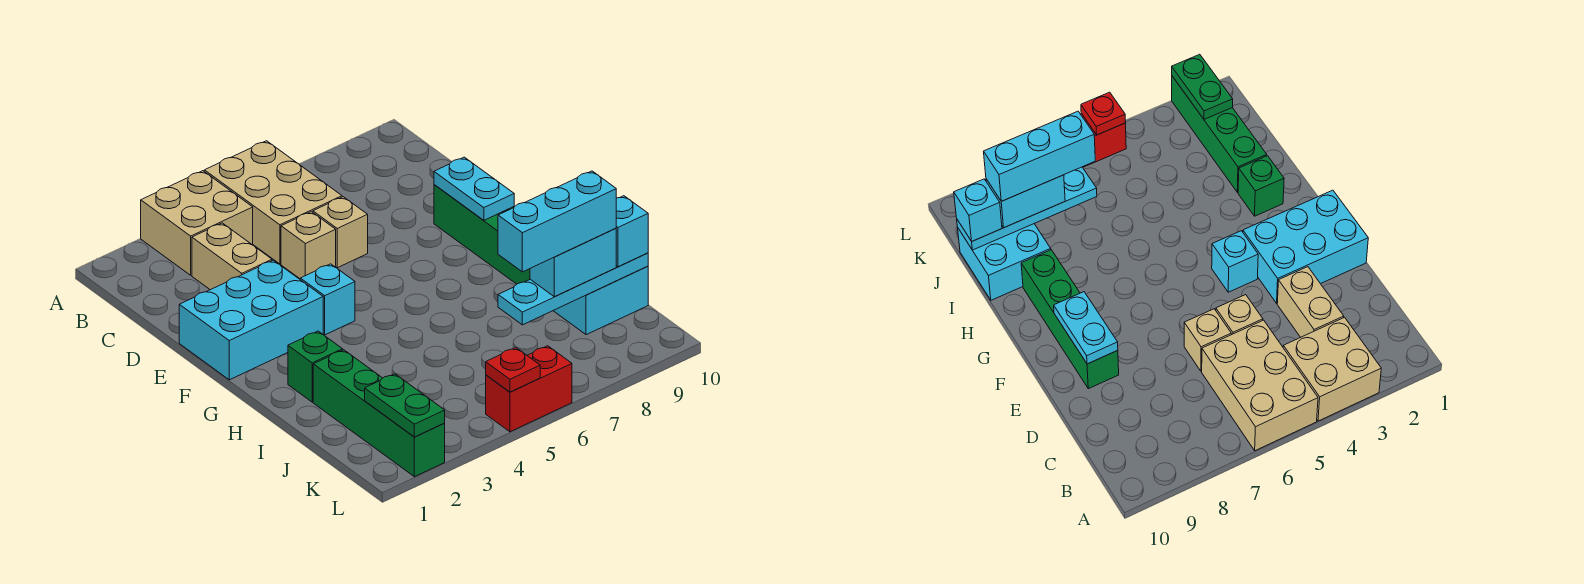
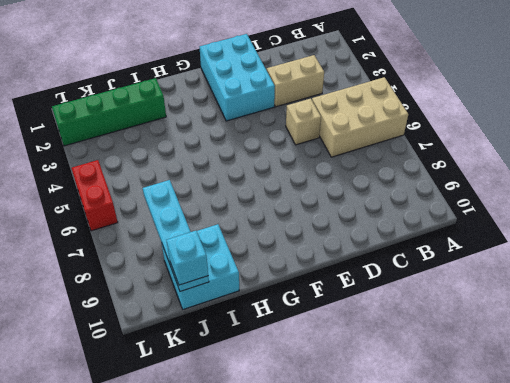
none -> tan 2x2 brick [141,171,253,275]
none -> tan 1x1 brick [313,197,368,268]
none -> green 1x4 brick [434,185,530,284]

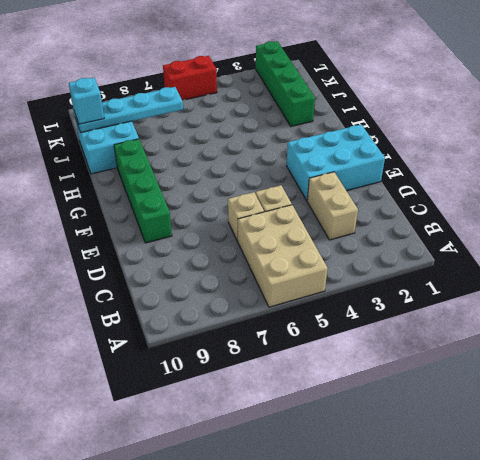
none -> tan 2x2 brick [141,171,253,275]
none -> cyan 1x1 brick [300,264,355,335]
none -> green 1x1 brick [288,331,343,402]

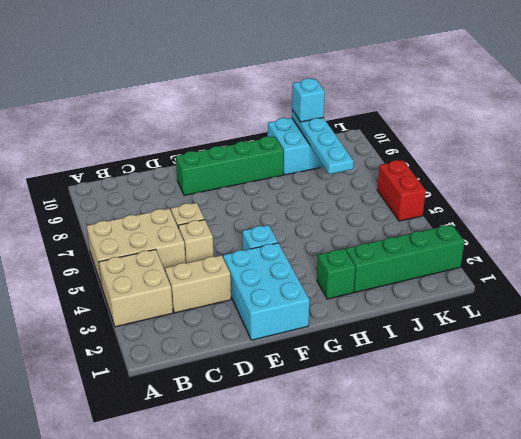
none -> cyan 1x2 plate [434,157,514,220]
none -> green 1x2 plate [365,374,445,437]
none -> red 1x1 plate [486,348,540,392]

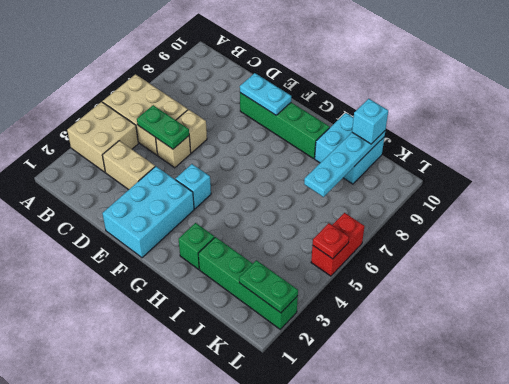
green 1x2 plate [137,105,189,149] -> none
none -> cyan 1x2 brick [530,229,616,297]
none -> cyan 1x3 brick [498,171,616,272]

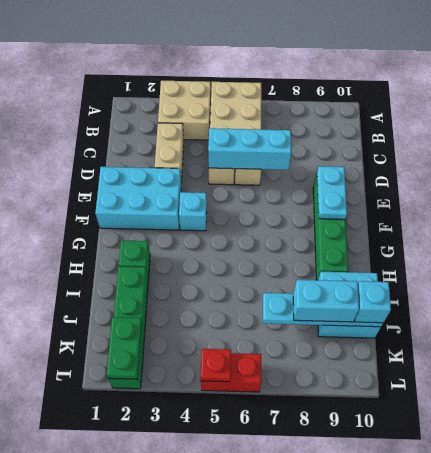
cyan 1x3 brick [208,128,291,170] -> cyan 1x3 brick moved to [498,171,616,272]

